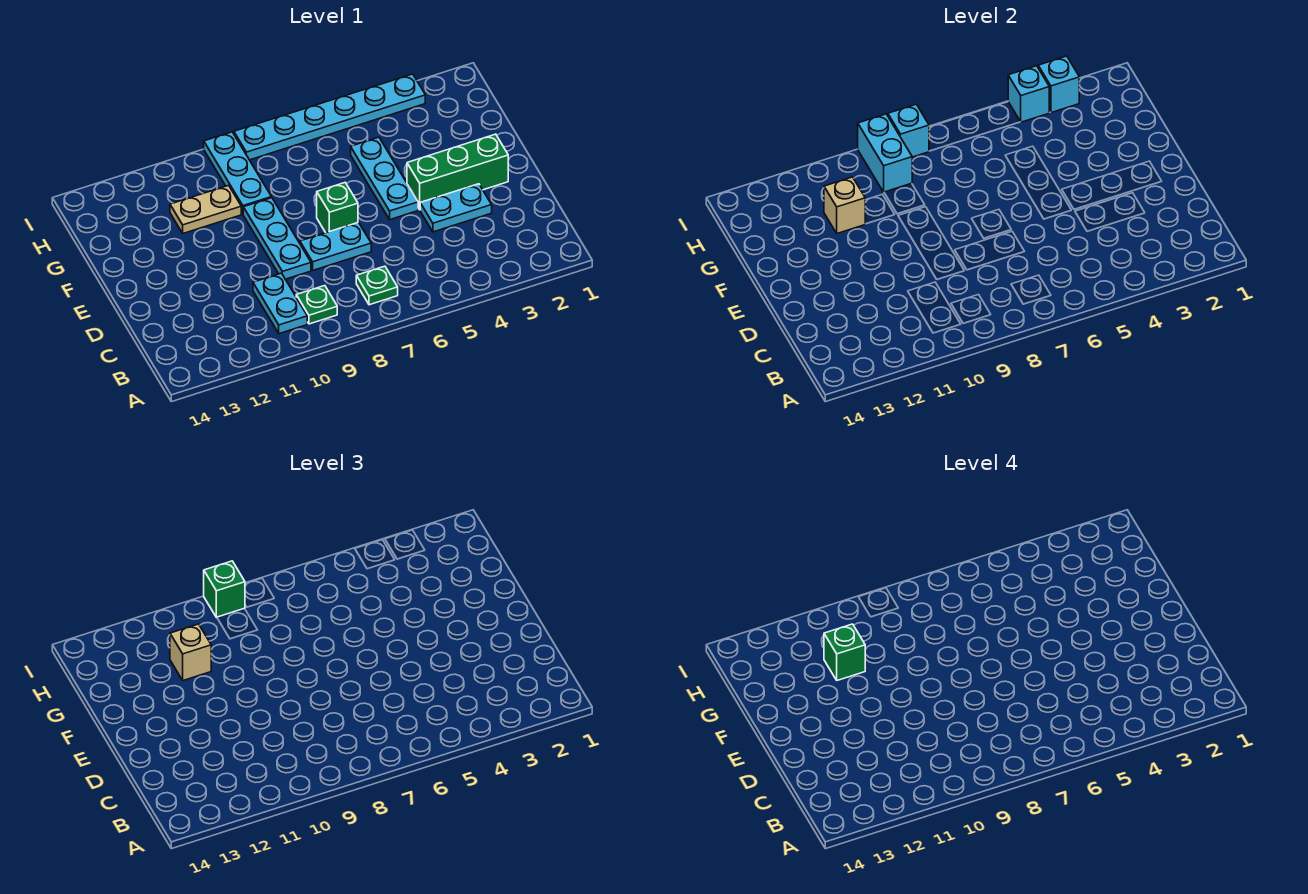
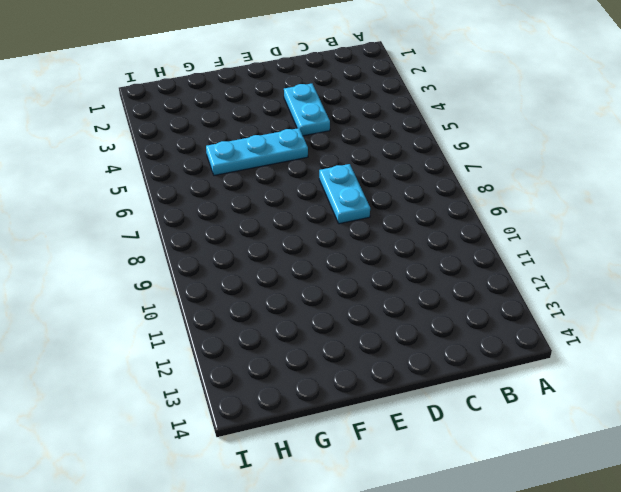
none -> green 1x1 plate [356,266,398,305]
none -> green 1x1 plate [296,286,337,324]
none -> cyan 1x2 plate [253,273,307,334]

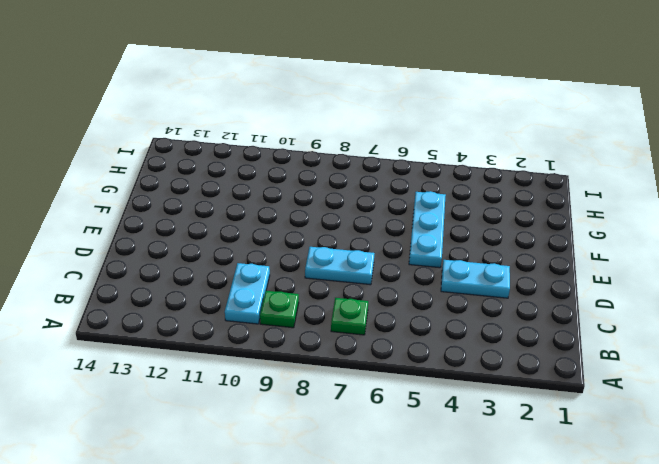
none -> cyan 1x3 plate [243,198,311,279]
none -> green 1x3 brick [407,134,508,210]
none -> green 1x1 brick [317,183,358,233]

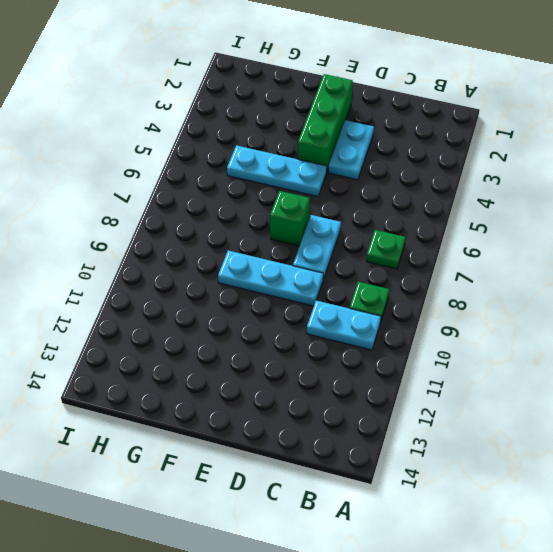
none -> cyan 1x3 plate [204,132,271,214]
none -> tan 1x2 plate [170,185,241,233]
none -> cyan 1x6 plate [234,74,425,160]

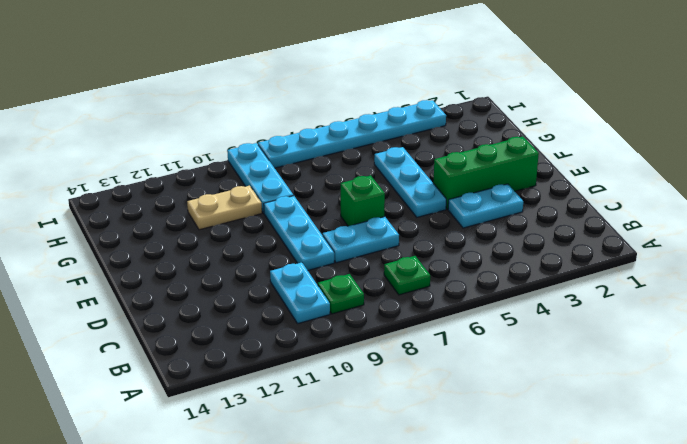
none -> tan 1x1 brick [824,177,865,233]
none -> cyan 1x2 brick [858,114,912,192]
none -> cyan 1x1 brick [1038,56,1079,113]

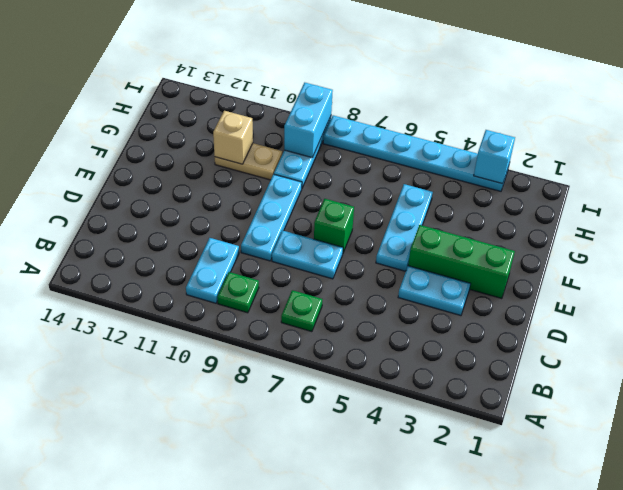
none -> cyan 1x1 brick [1008,66,1049,122]
none -> cyan 1x1 brick [888,104,929,157]
none -> tan 1x1 brick [170,624,211,680]

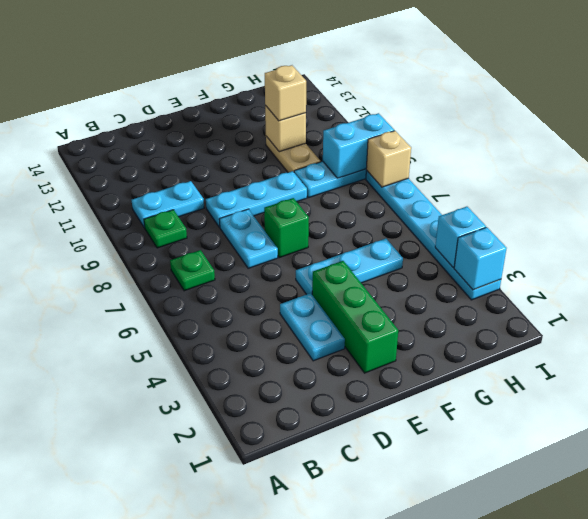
tan 1x1 brick [366,131,411,187] -> cyan 1x1 brick [888,104,929,157]
none -> green 1x1 brick [204,561,245,617]
none -> green 1x1 brick [824,624,865,680]

